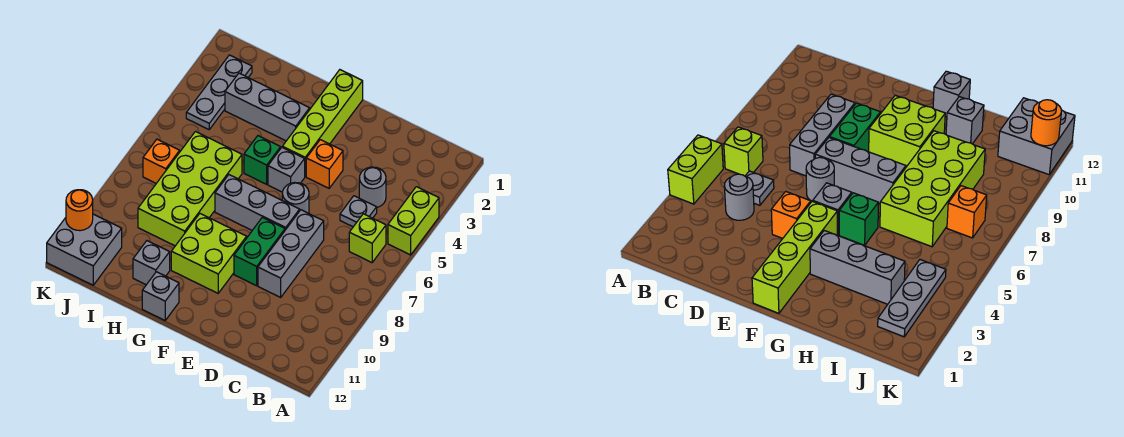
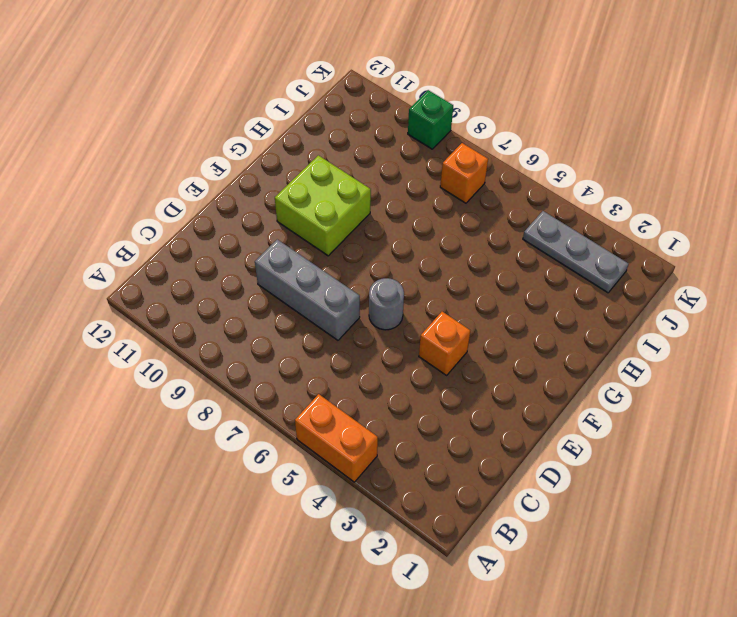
orange 1x2 brick [295,394,378,482] -> lime 1x2 brick [388,187,439,255]
green 1x1 brick [408,90,453,149] -> green 1x1 brick moved to [244,136,281,184]
none -> lime 1x1 brick [349,214,386,263]
none -> grey 1x1 round brick [359,167,386,207]
none -> grey 1x1 plate [340,196,377,227]

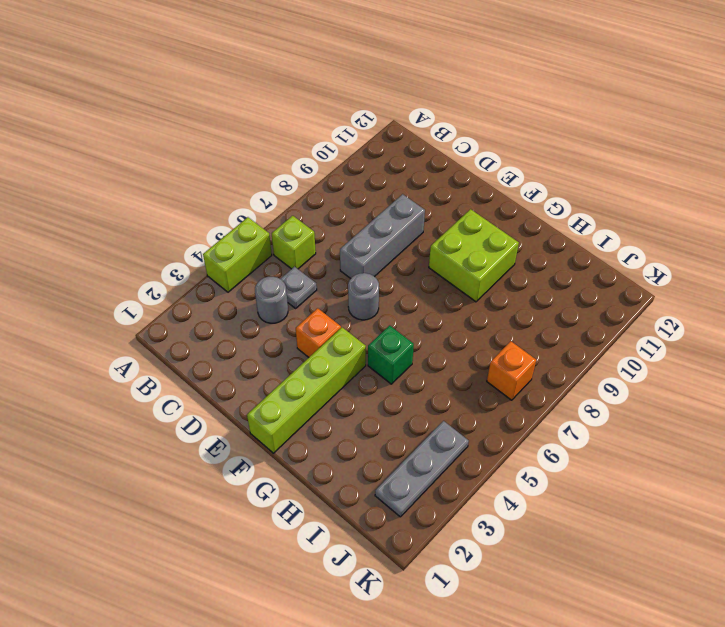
none -> grey 1x3 brick [215,175,300,230]
none -> green 1x2 brick [234,217,285,286]
none -> grey 1x1 brick [268,148,305,192]

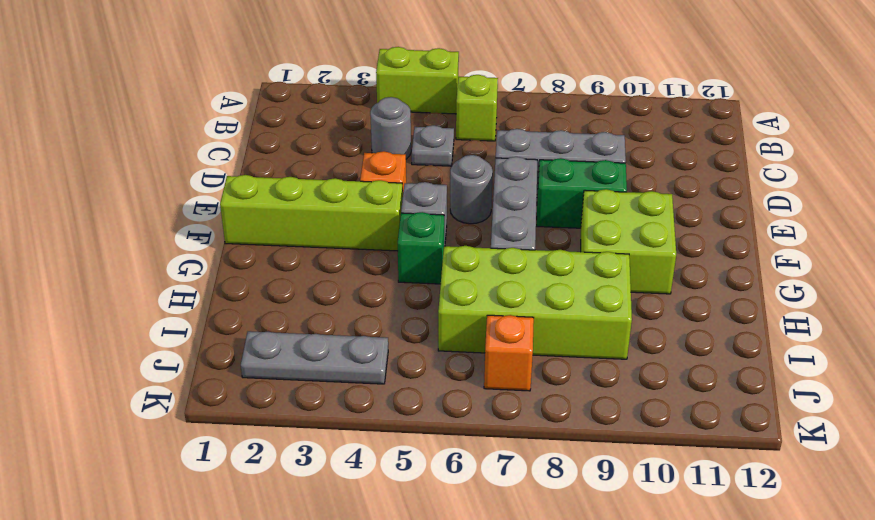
none -> grey 1x3 brick [225,73,310,141]
none -> grey 1x1 brick [142,272,179,320]
none -> grey 1x1 brick [133,241,170,285]

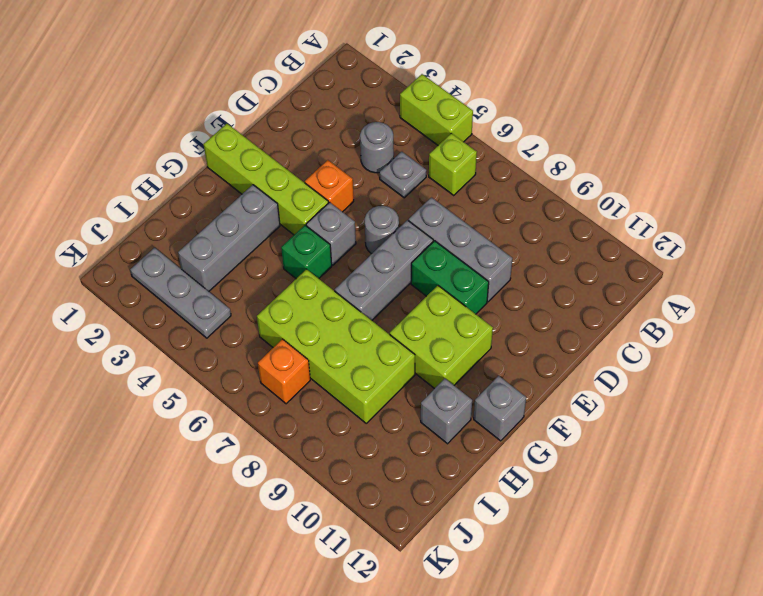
none -> grey 2x2 brick [47,214,122,285]
none -> orange 1x1 round brick [66,190,93,231]

